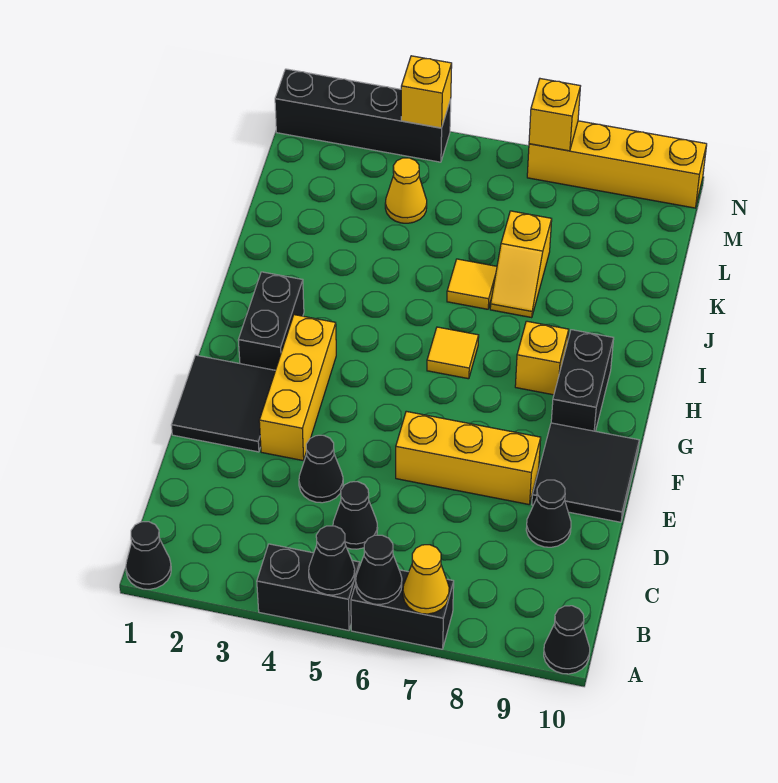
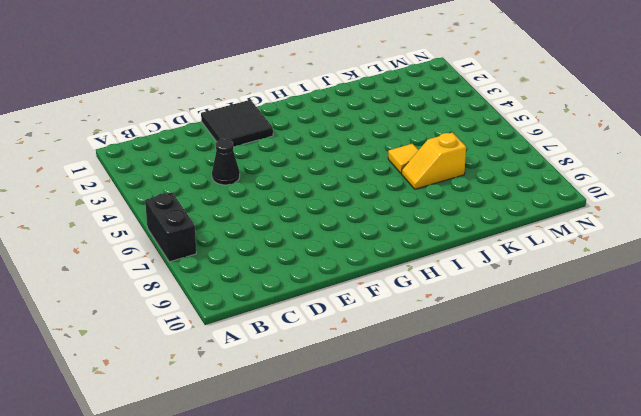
none -> black 1x1 cone [126,522,171,589]
none -> black 1x2 brick [257,544,360,630]
none -> black 1x1 cone [544,606,590,674]

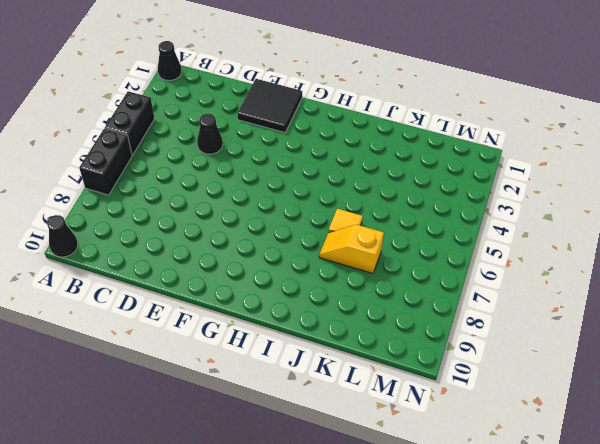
none -> black 1x1 cone [333,482,378,549]
none -> black 1x1 cone [526,480,571,547]
none -> yellow 1x3 brick [259,315,336,460]

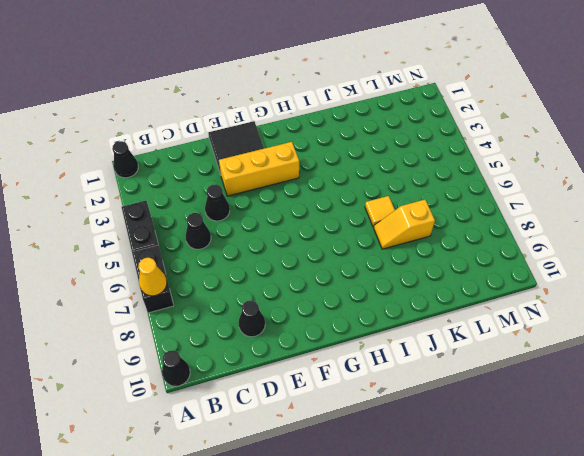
none -> yellow 1x3 brick [396,411,541,504]
none -> black 2x2 tile [532,423,639,522]
none -> black 1x2 brick [238,272,304,370]

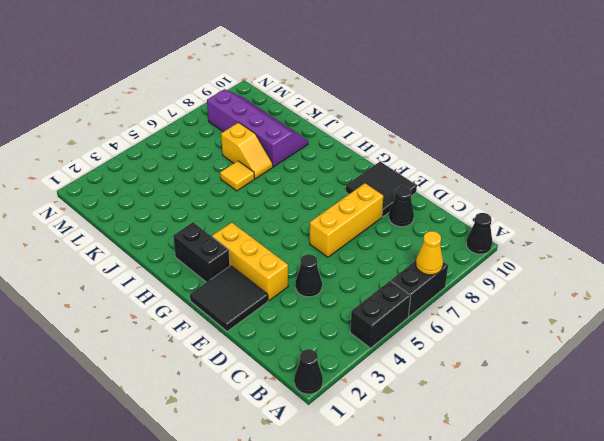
purple 2x4 slope [207,89,308,167] -> none
none -> black 1x1 cone [333,482,378,549]
none -> black 1x2 brick [551,330,614,431]
none -> yellow 1x1 tile [427,327,479,379]

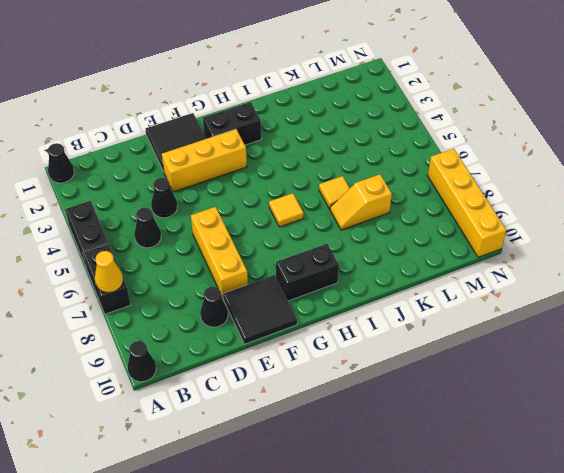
none -> yellow 1x1 brick [515,321,569,395]
none -> yellow 1x1 cone [385,158,427,223]
none -> black 1x4 brick [275,69,451,162]

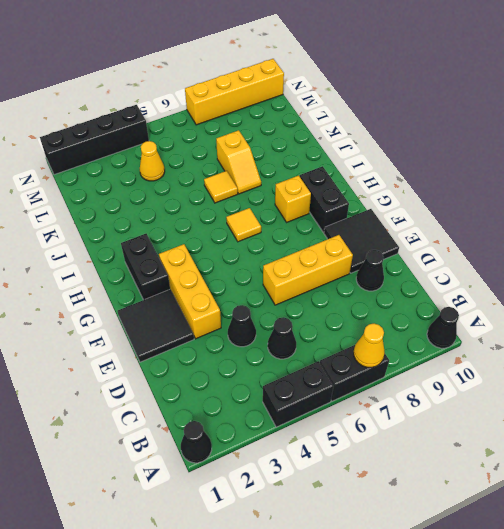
none -> black 1x1 cone [309,526,355,595]
none -> black 1x1 cone [356,535,402,605]
none -> yellow 1x1 brick [401,56,452,128]

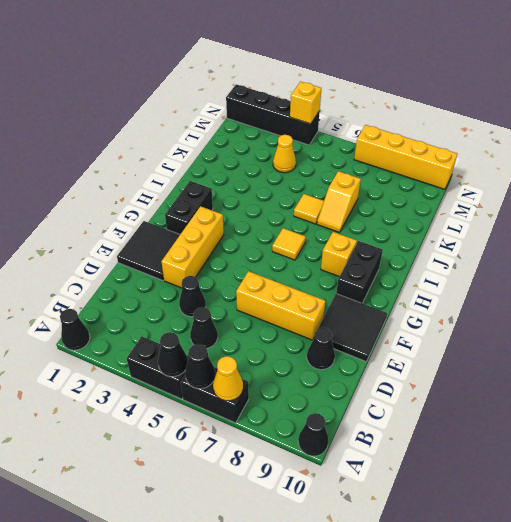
none -> yellow 1x1 brick [529,79,580,151]

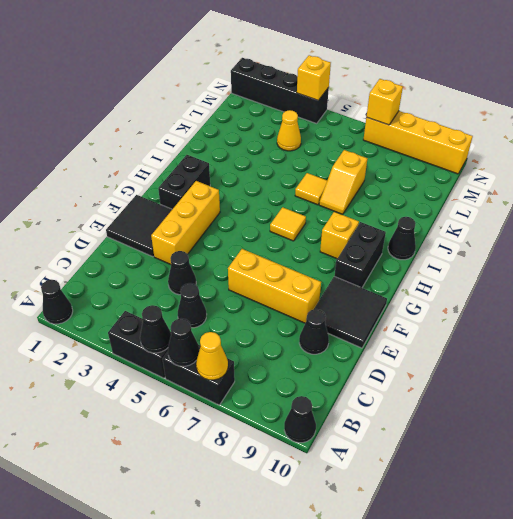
black 1x1 cone [388,217,416,260] -> none

